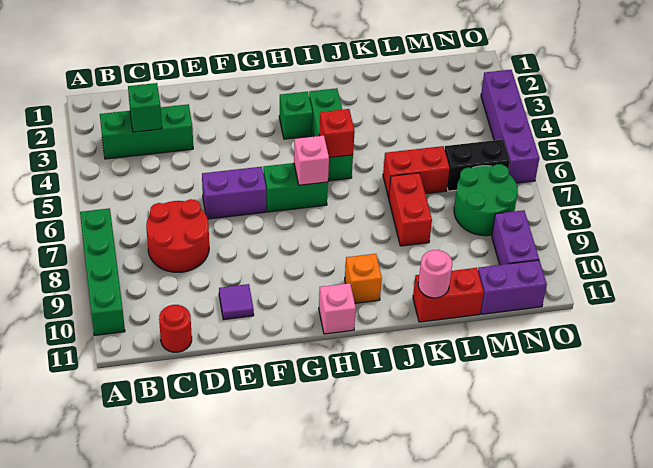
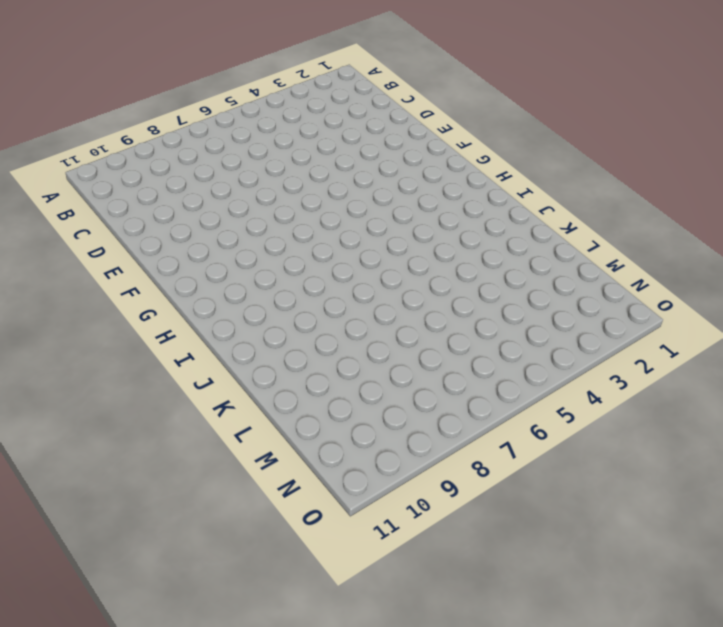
none -> green 1x4 brick [80,208,125,336]
none -> green 1x3 brick [100,104,193,159]
none -> red 2x2 round brick [146,199,209,272]

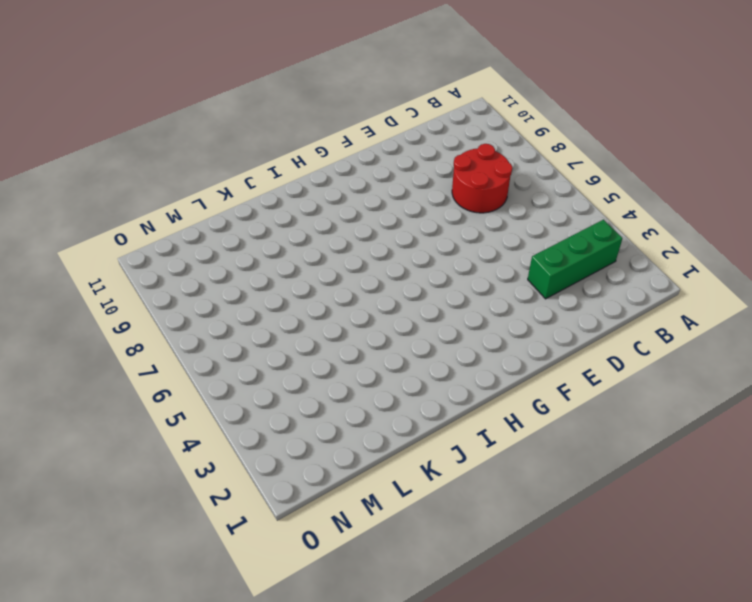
none -> green 1x4 brick [80,208,125,336]
none -> red 1x1 round brick [159,305,192,352]
none -> purple 1x2 brick [202,167,266,219]

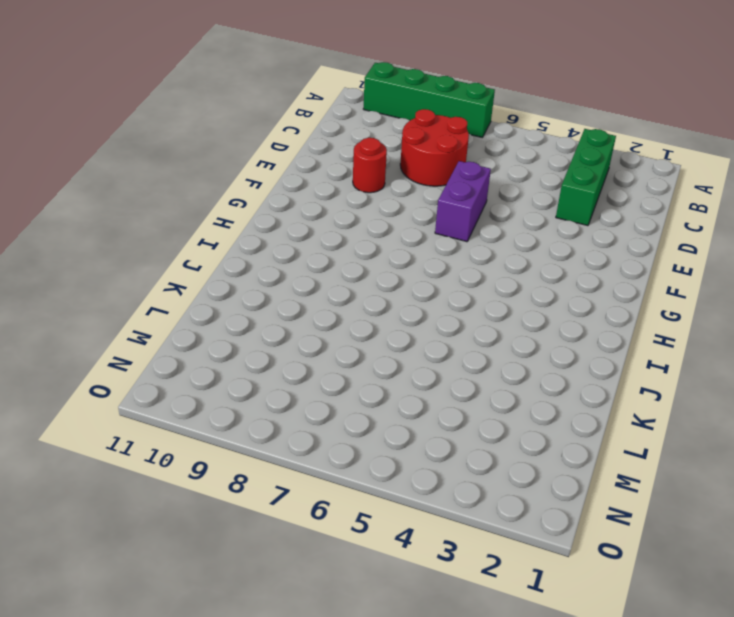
red 1x1 round brick [353,138,387,193] -> red 1x1 round brick moved to [159,305,192,352]
none -> purple 1x1 tile [219,284,254,320]
none -> green 1x2 brick [263,163,328,212]
none -> green 1x1 brick [279,92,313,139]

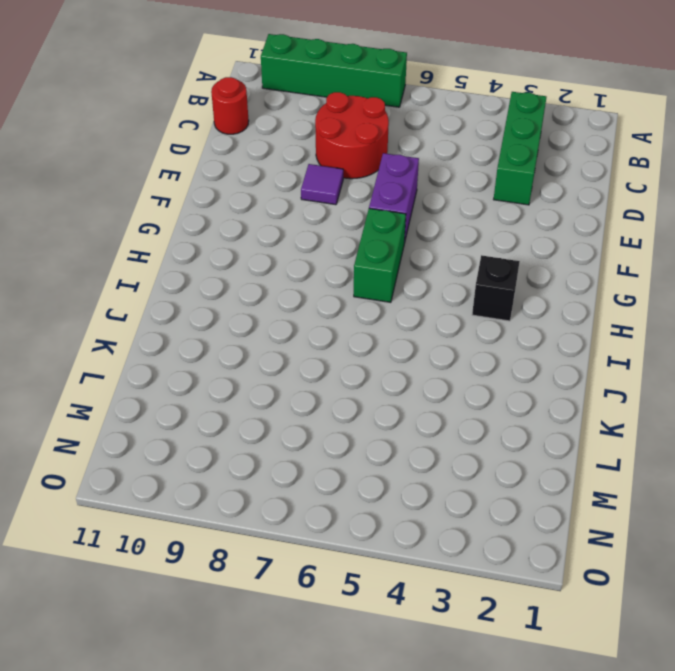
purple 1x1 tile [301,164,343,205] -> purple 1x1 tile moved to [219,284,254,320]
black 1x1 brick [472,255,520,321] -> green 1x1 brick [279,92,313,139]
none -> pink 1x1 brick [319,283,356,334]
none -> green 1x3 brick [309,88,353,181]
none -> orange 1x1 brick [345,254,382,303]

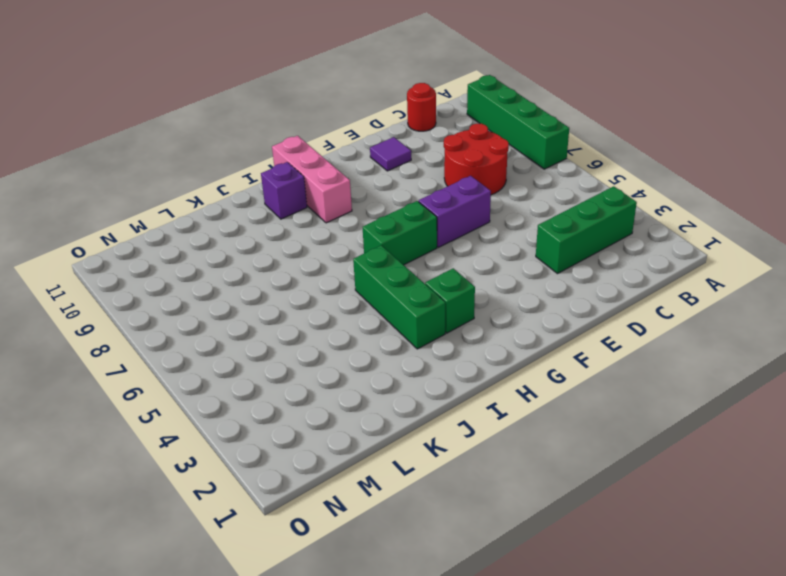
pink 1x3 brick [272,136,352,223] -> pink 1x1 brick [319,283,356,334]
purple 1x1 brick [261,162,307,219] -> orange 1x1 brick [345,254,382,303]
none -> red 1x2 brick [383,146,450,198]
none -> red 1x2 brick [389,173,432,246]
none -> red 1x2 brick [413,268,484,322]

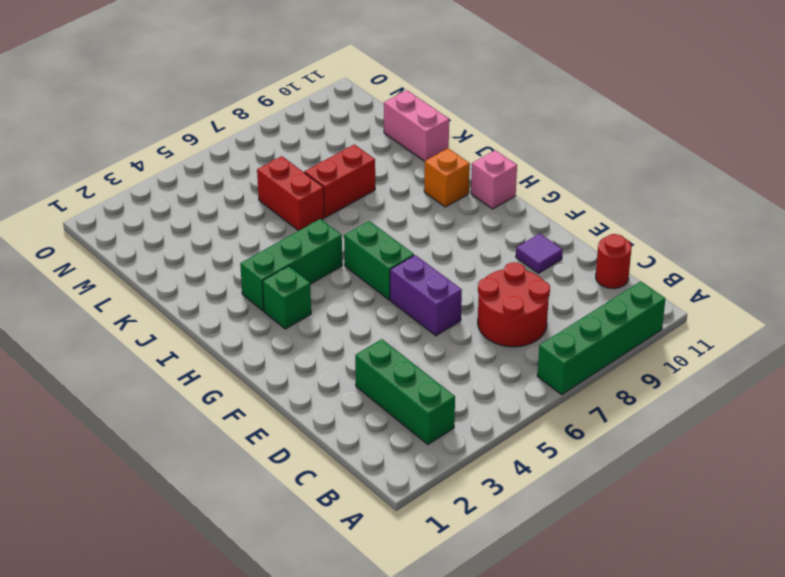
pink 1x2 brick [384,90,449,161] -> red 1x2 brick [413,268,484,322]
none -> black 1x2 brick [445,139,510,191]
none -> green 2x2 round brick [454,164,518,236]
none -> purple 1x2 brick [478,260,547,314]

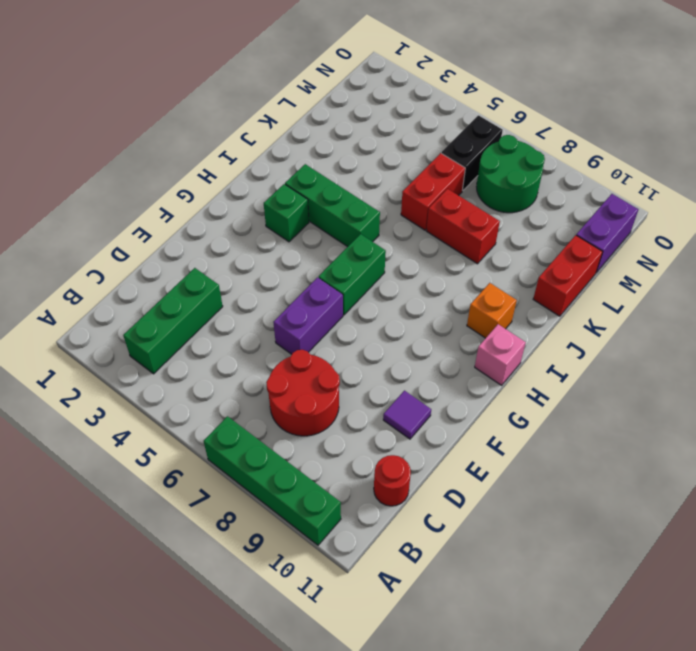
none -> purple 1x2 brick [492,210,539,265]
none -> purple 1x4 brick [481,70,539,183]
none -> green 1x1 brick [128,83,162,132]

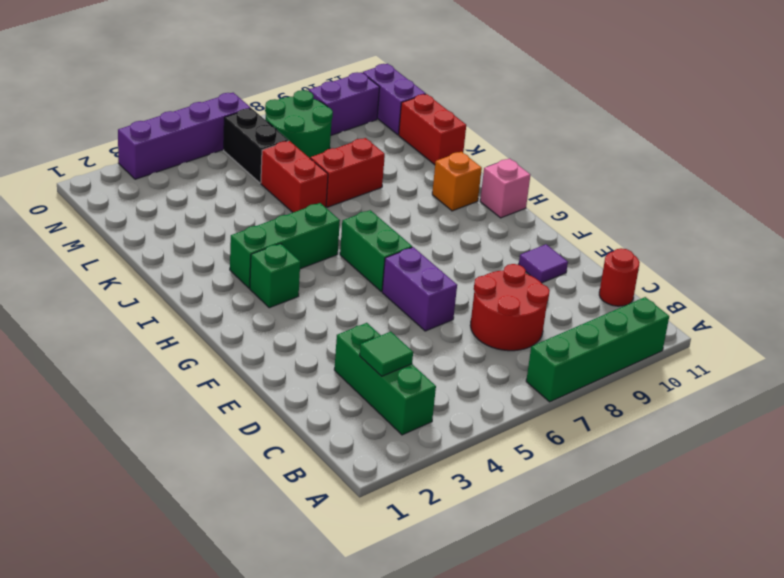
green 1x1 tile [360,332,413,376] -> green 1x1 brick [128,83,162,132]
none -> pink 1x1 brick [294,136,329,185]
none -> red 1x1 brick [319,109,355,158]
none -> pink 1x1 round brick [418,250,452,298]

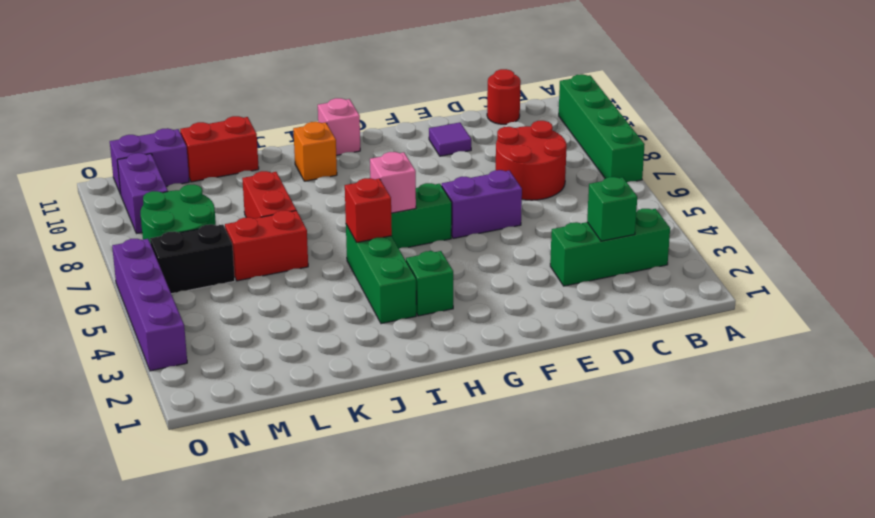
none -> pink 1x1 round brick [418,250,452,298]

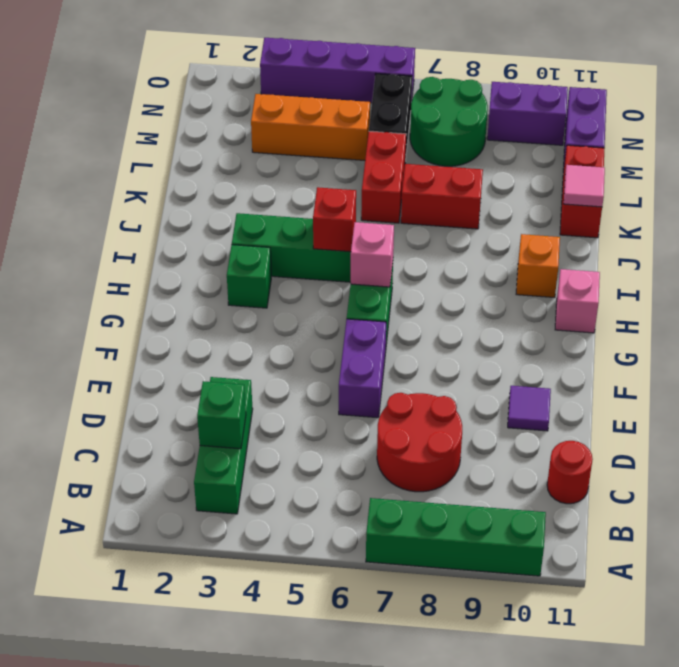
pink 1x1 tile [564,165,605,207] -> pink 1x1 round brick [418,250,452,298]
orange 1x3 brick [251,94,370,160] -> none

